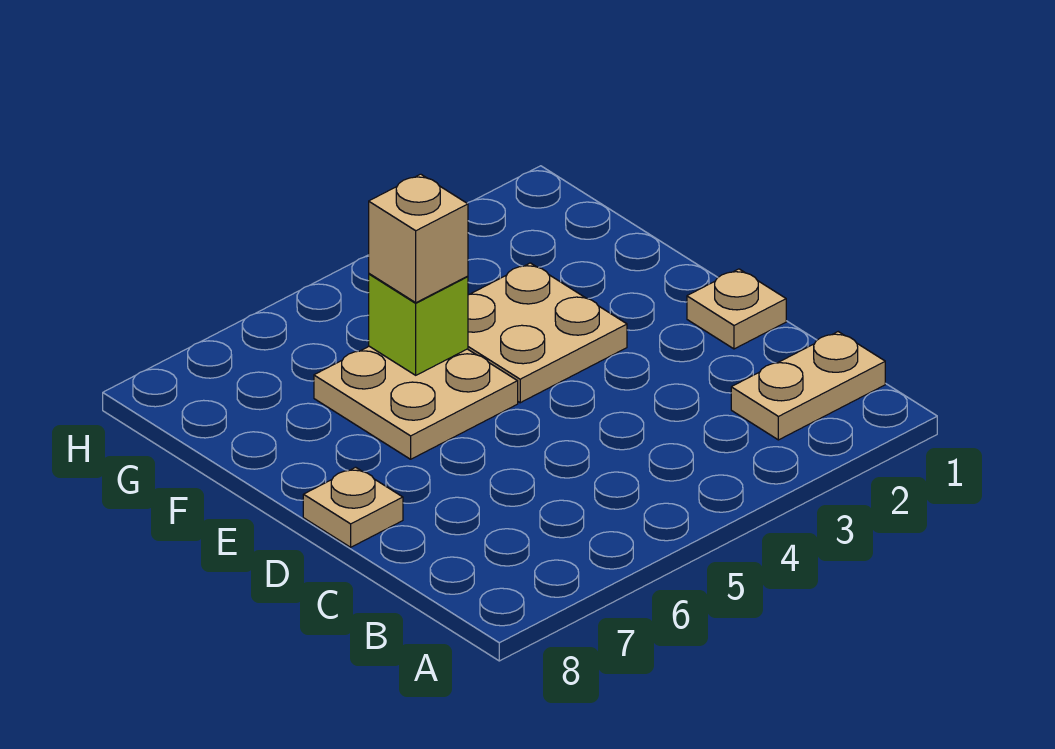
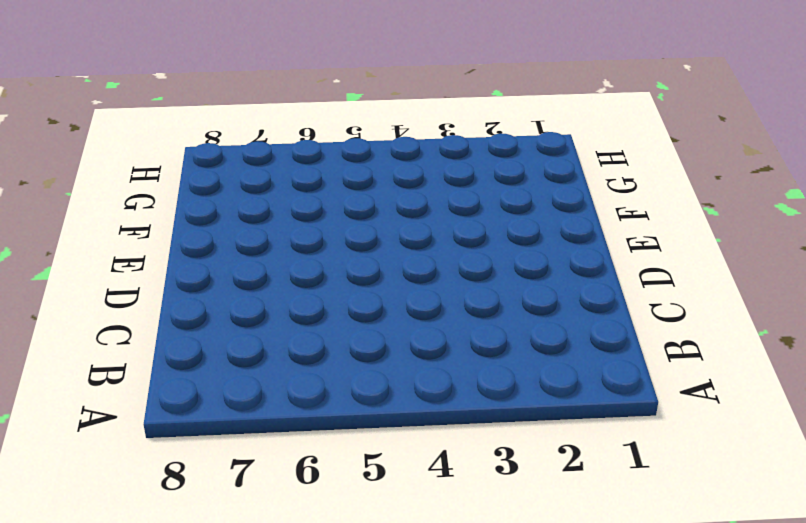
none -> tan 1x2 plate [731,332,885,440]
none -> tan 1x1 plate [687,269,786,349]

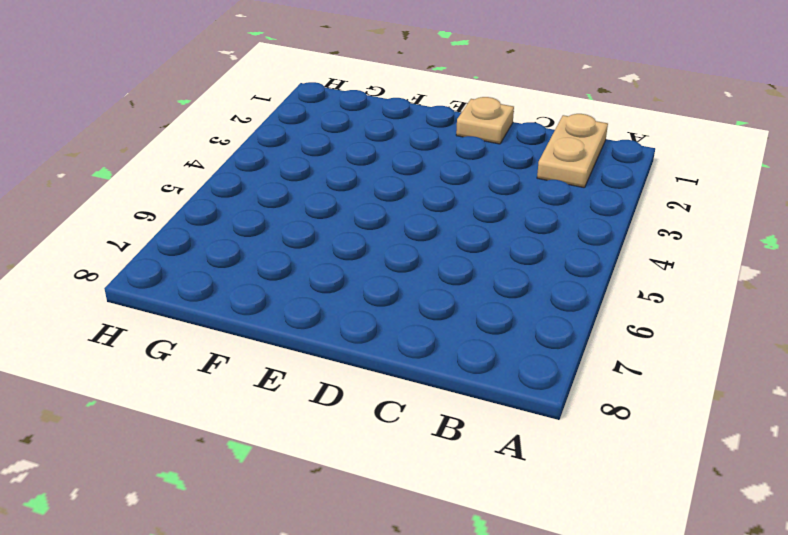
none -> tan 1x1 plate [303,467,403,547]
none -> tan 2x2 plate [468,263,627,403]

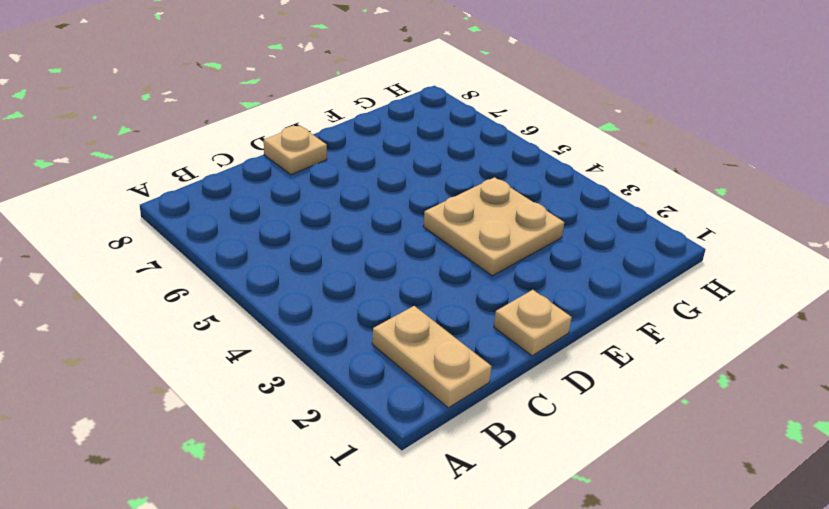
none -> tan 2x2 plate [314,346,518,459]
none -> lime 1x1 brick [369,274,468,375]

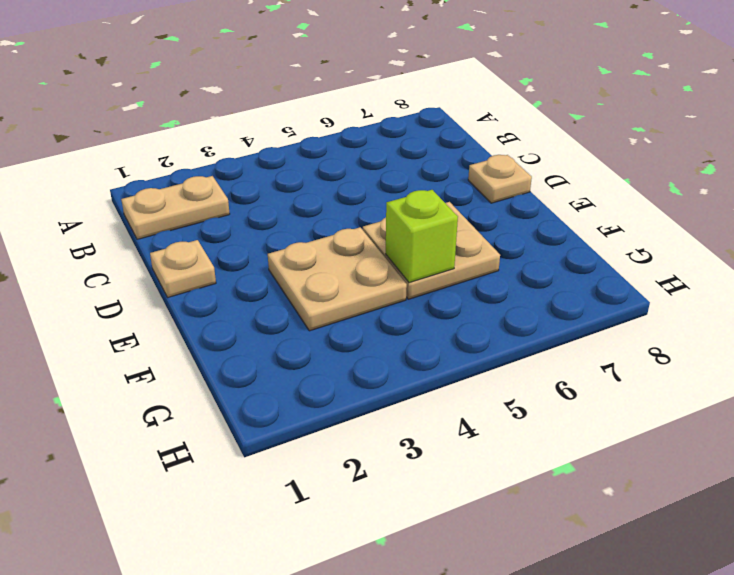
none -> tan 1x1 brick [369,174,468,303]

